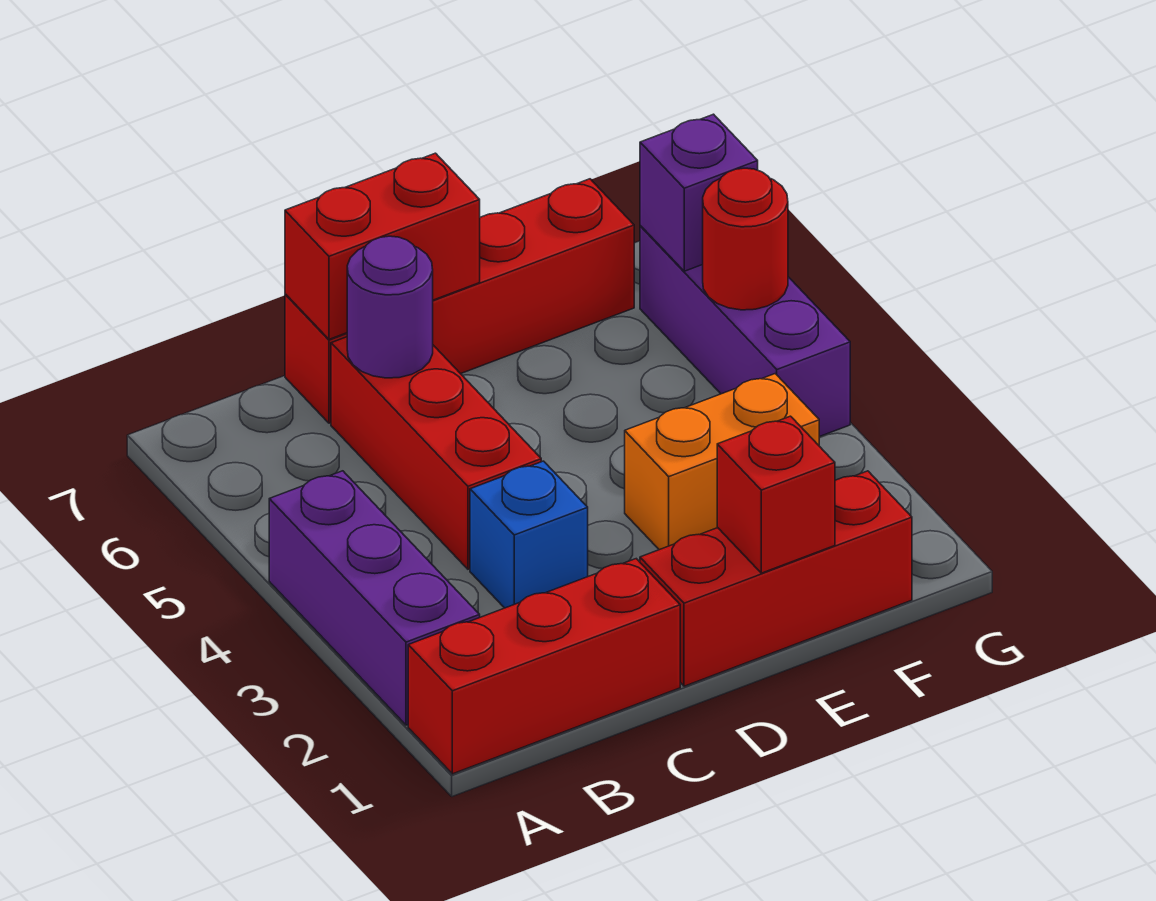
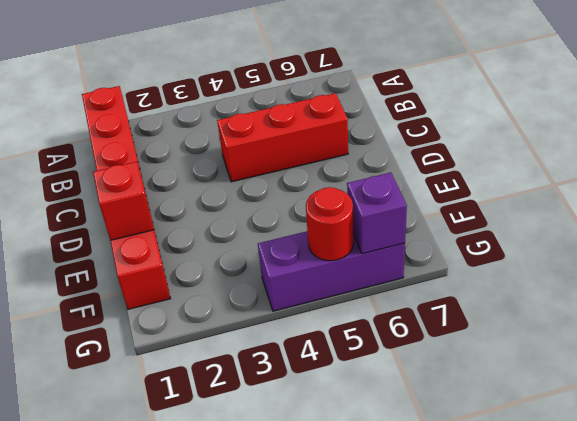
none -> purple 1x3 brick [269,471,480,725]
none -> blue 1x1 brick [470,461,588,608]
none -> red 1x4 brick [285,179,634,423]

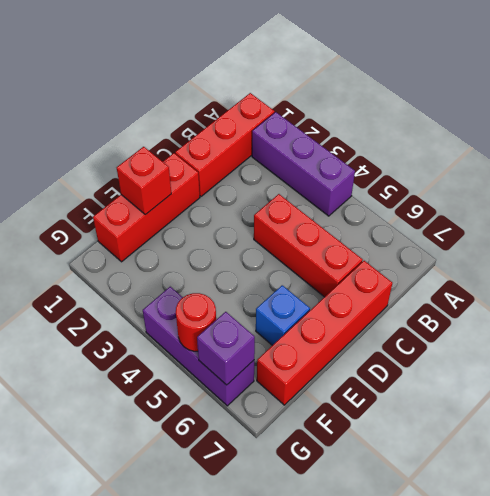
blue 1x1 brick [256,285,310,345] -> blue 1x1 brick moved to [470,461,588,608]
none -> orange 1x2 brick [625,374,819,550]
none -> purple 1x1 round brick [347,236,433,378]
none -> red 1x2 brick [285,153,480,339]

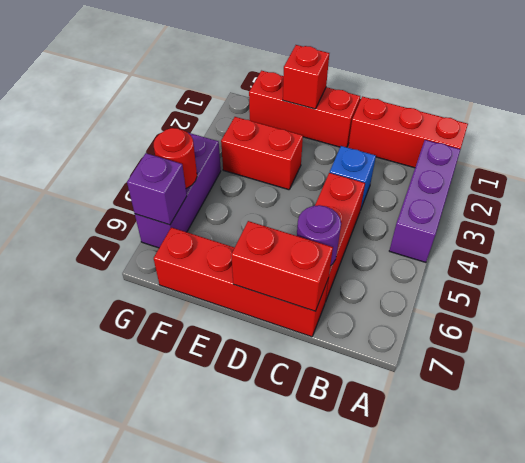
red 1x2 brick [221,117,303,190] -> orange 1x2 brick [625,374,819,550]

